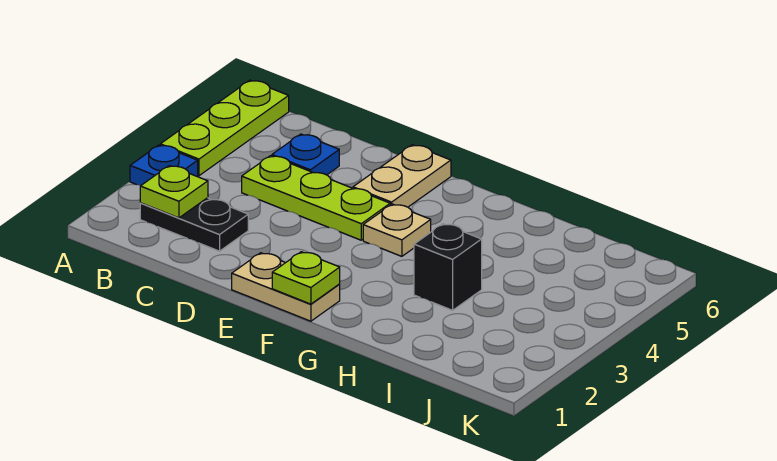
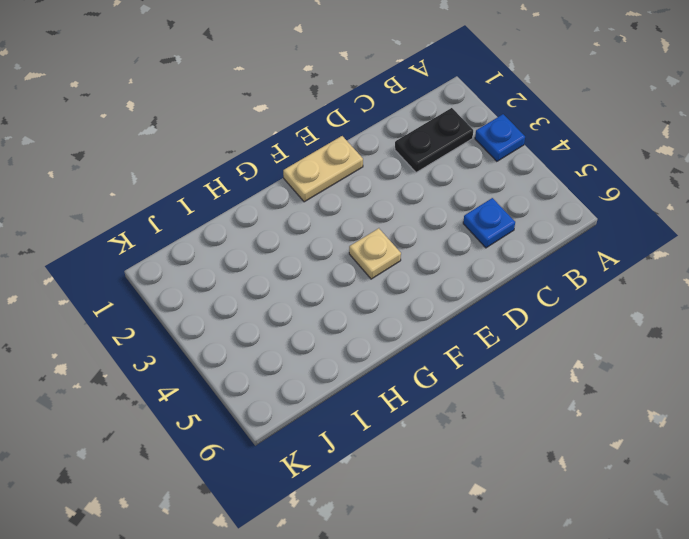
none -> lime 1x3 plate [160,80,289,176]
none -> lime 1x3 plate [242,156,390,240]

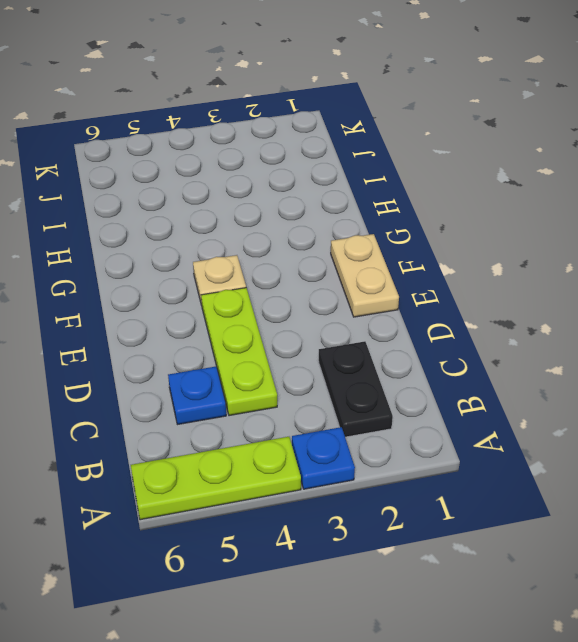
none -> tan 1x2 plate [353,145,451,207]
none -> black 1x1 brick [414,224,482,310]

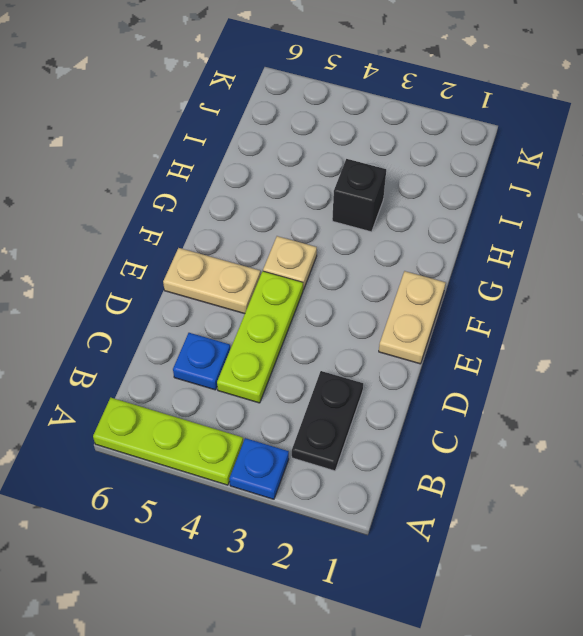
none -> lime 1x1 plate [140,166,208,218]
none -> lime 1x1 plate [272,252,340,304]

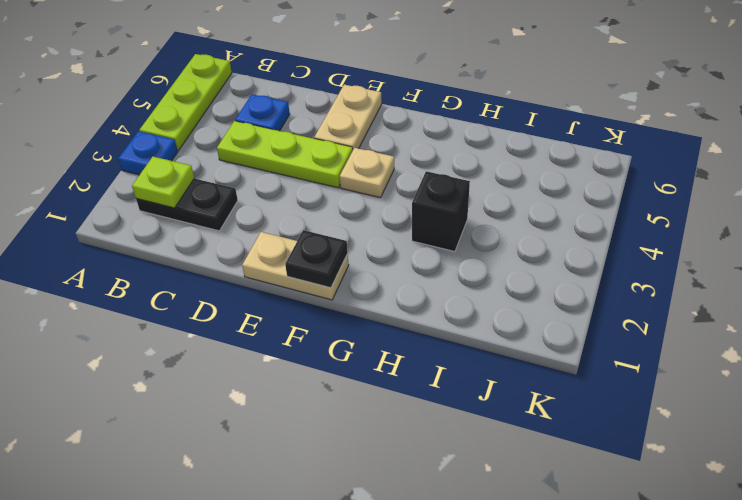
black 1x1 plate [285,230,348,288] -> lime 1x1 plate [272,252,340,304]

